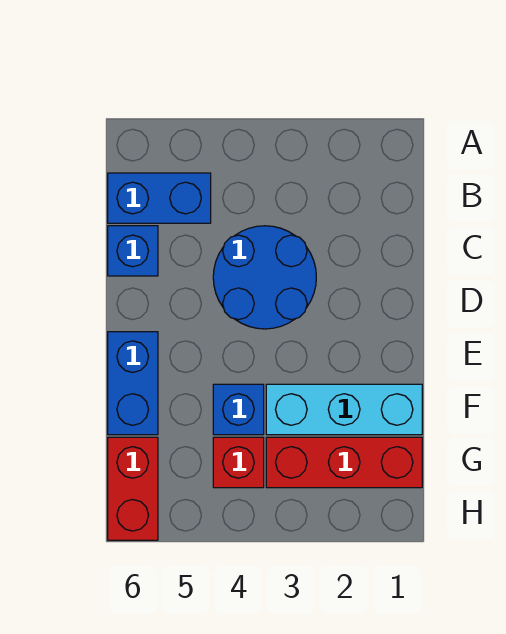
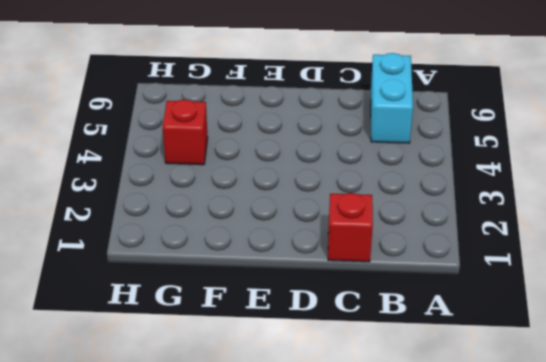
cyan 1x2 brick [371,53,413,143] -> blue 1x2 brick [108,173,211,223]
red 1x1 brick [328,193,373,262] -> none
none -> blue 2x2 round brick [213,226,316,329]
none -> blue 1x1 brick [108,226,158,276]

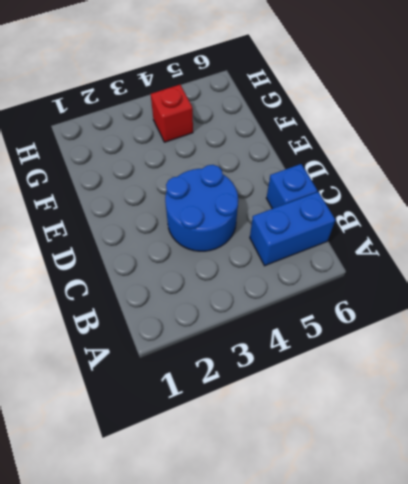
none -> blue 1x2 brick [108,332,158,435]
none -> cyan 1x3 brick [266,384,422,435]

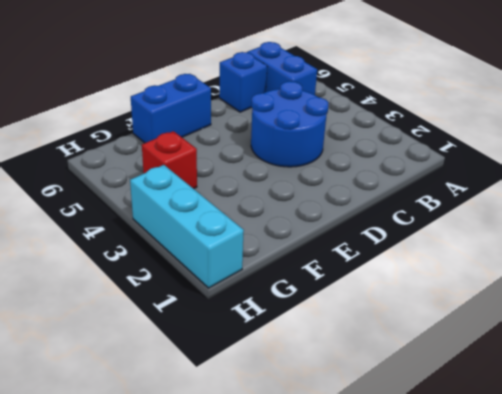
cyan 1x3 brick [130,165,244,288] -> cyan 1x3 brick moved to [266,384,422,435]
none -> blue 1x1 brick [213,384,264,435]
none -> red 1x3 brick [266,437,422,488]

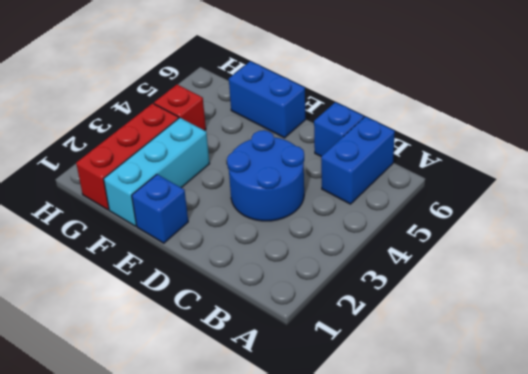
blue 1x1 brick [132,174,188,243] -> blue 1x1 brick moved to [213,384,264,435]
none -> red 1x2 brick [108,437,158,540]

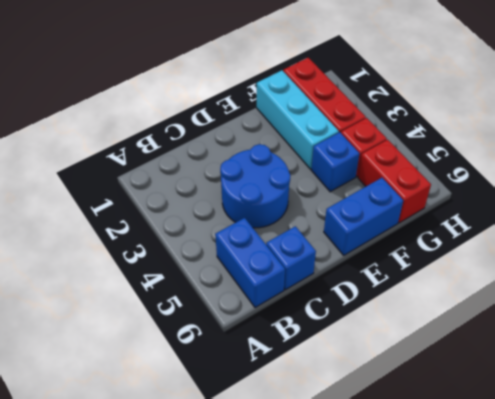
red 1x2 brick [358,140,431,223] -> red 1x2 brick turned to [108,437,158,540]

